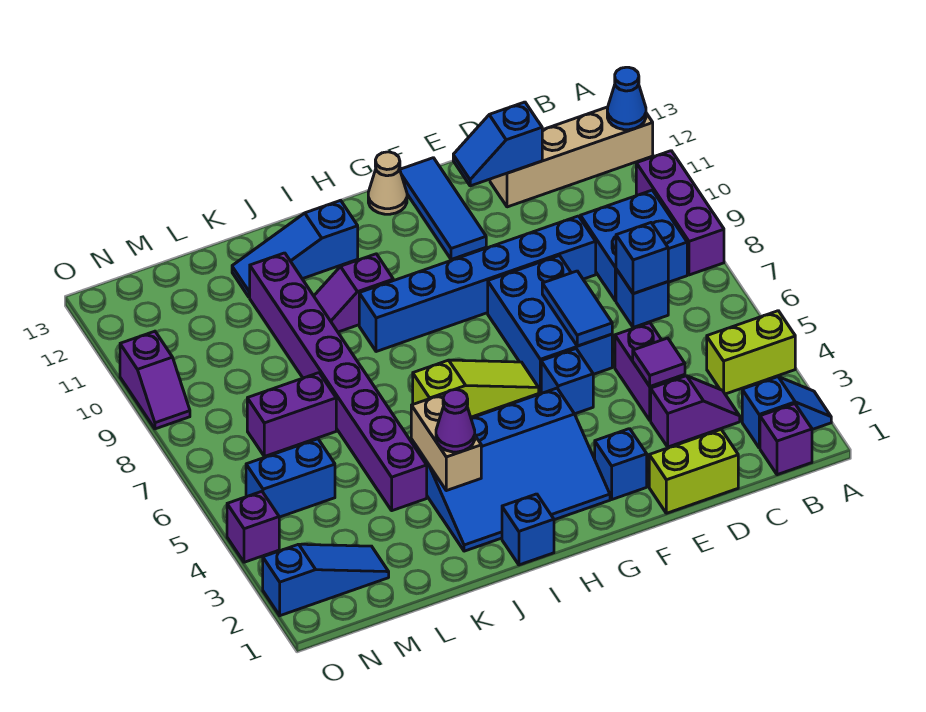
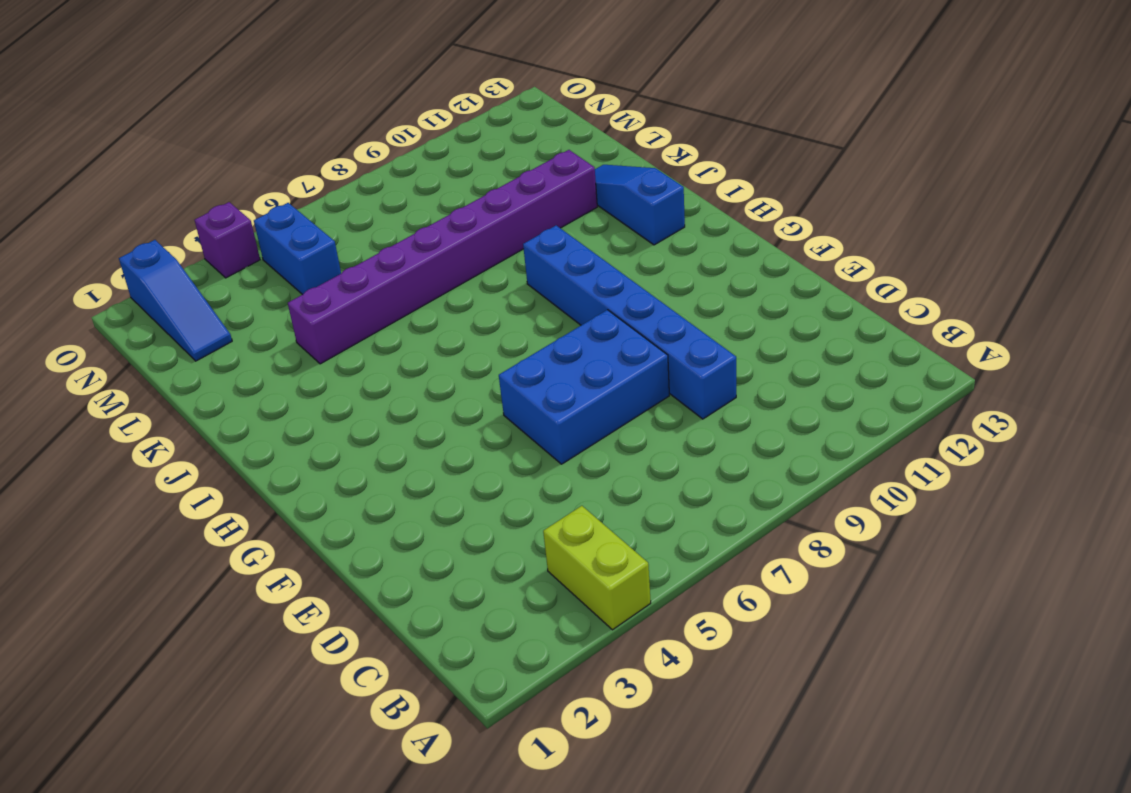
none -> blue 1x2 slope [742,377,831,448]
none -> purple 1x3 brick [636,151,724,275]
none -> tan 1x4 brick [490,107,653,207]
none -> purple 1x1 brick [760,404,812,475]

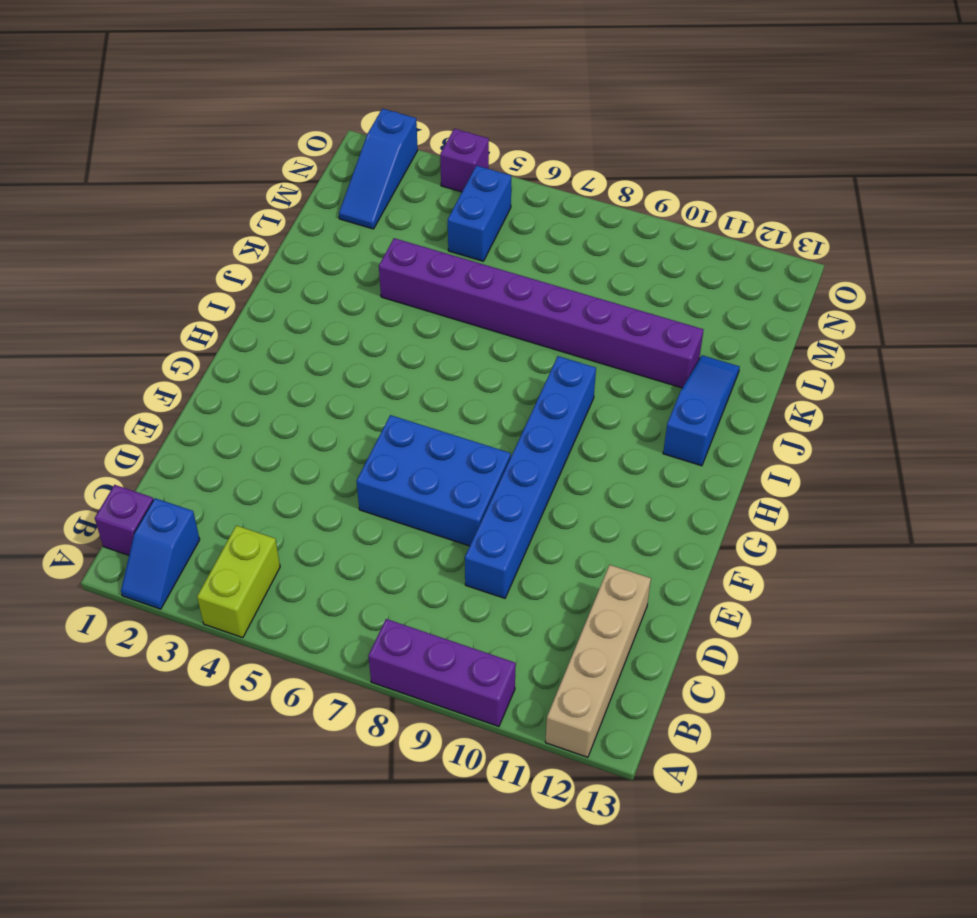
none -> blue 2x2 brick [580,190,687,301]
none -> purple 1x2 slope [651,376,740,447]
none -> blue 1x1 brick [616,269,668,328]
none -> lime 1x2 brick [649,430,738,513]

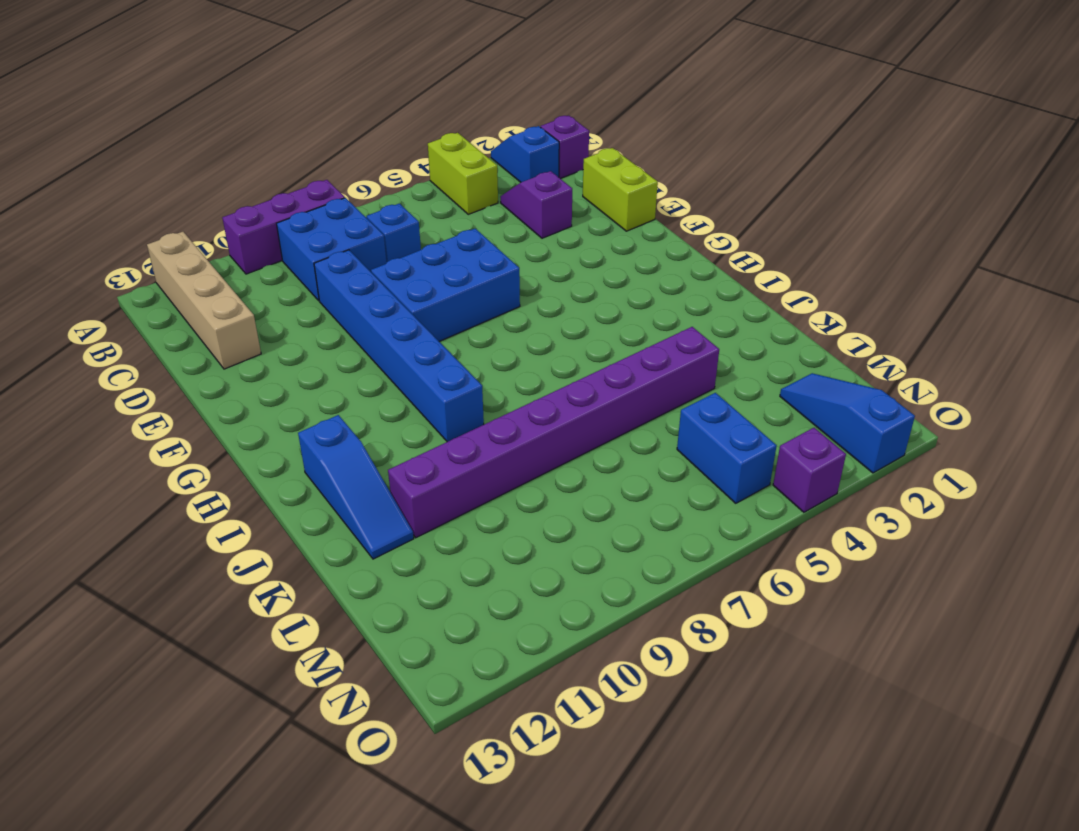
none -> purple 1x2 brick [615,323,685,420]
none -> blue 1x1 brick [595,429,647,499]
none -> blue 1x1 brick [541,349,593,414]
none -> blue 1x3 tile [400,158,486,260]

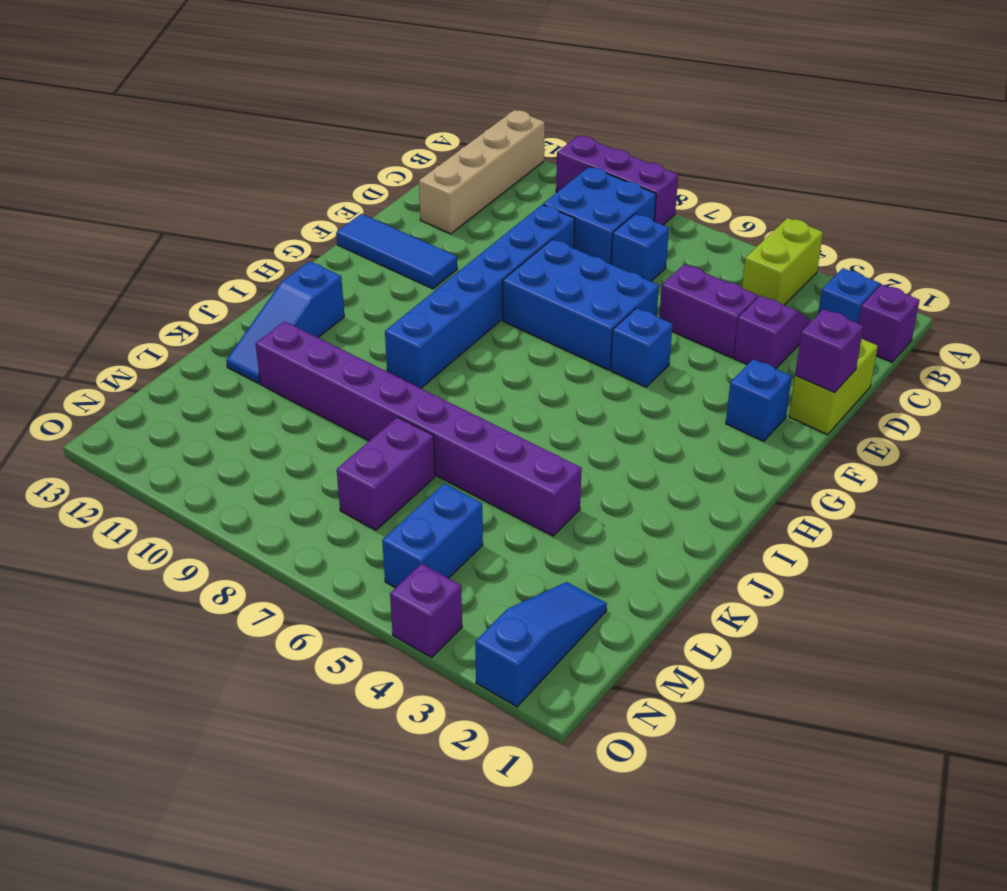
purple 1x1 brick [795,309,864,392] -> none
none -> blue 3x4 slope [411,388,610,551]
none -> lime 1x3 slope [413,360,539,417]
none -> tan 1x1 cone [368,152,407,214]
none -> blue 1x1 brick [502,494,554,565]

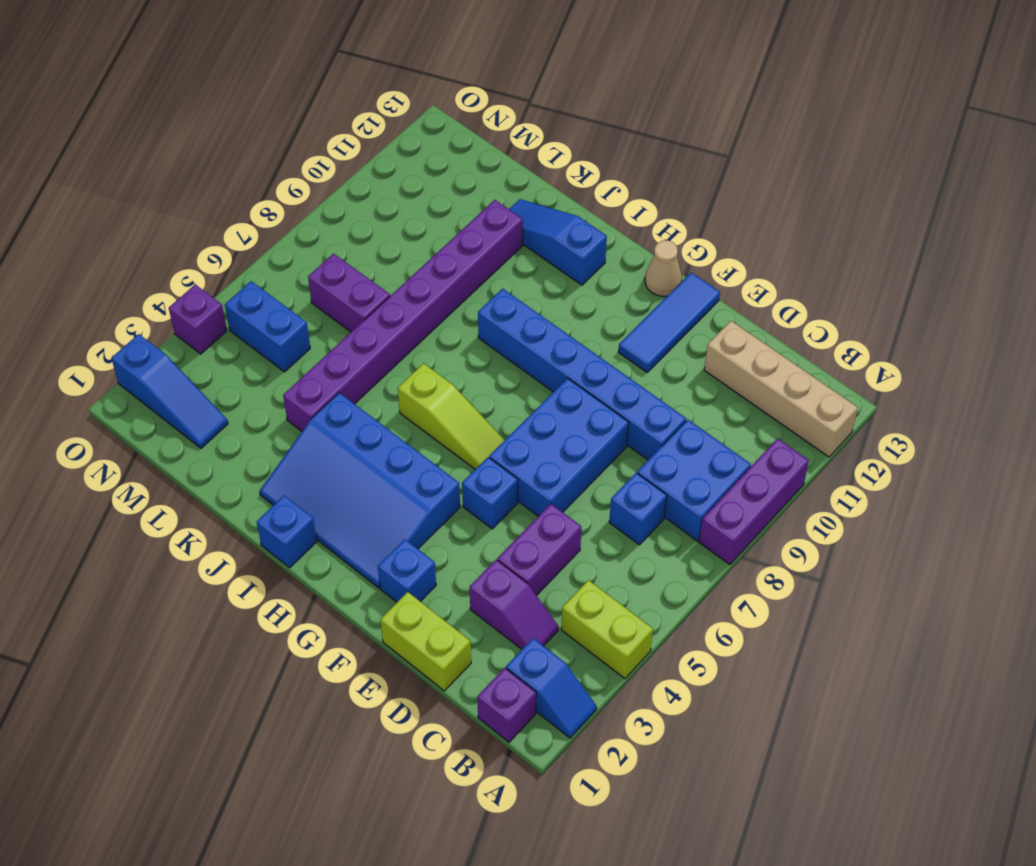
none -> purple 1x2 slope [314,254,393,332]
none -> purple 1x2 slope [120,331,190,429]
none -> blue 1x1 cone [607,67,646,130]
none -> blue 1x1 brick [616,223,668,294]

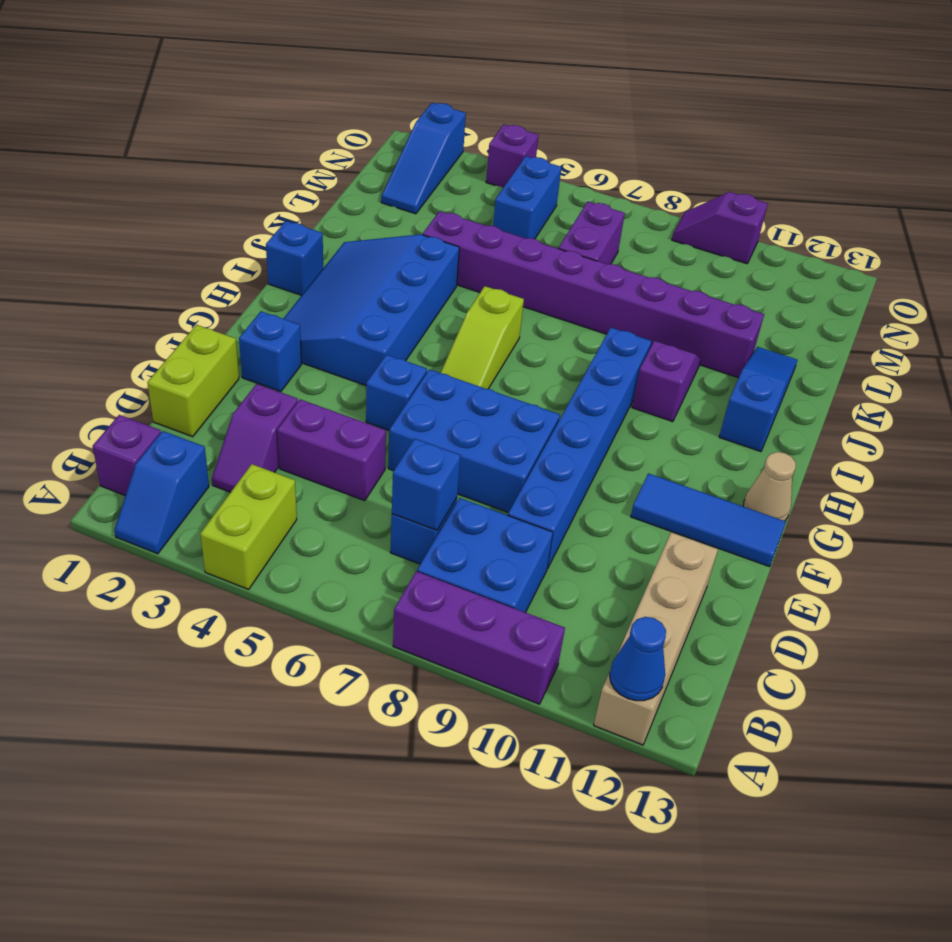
none -> purple 1x1 tile [633,338,685,386]
none -> blue 1x2 slope [453,102,542,186]
none -> blue 1x2 tile [542,271,612,346]
none -> tan 1x2 brick [411,394,481,491]

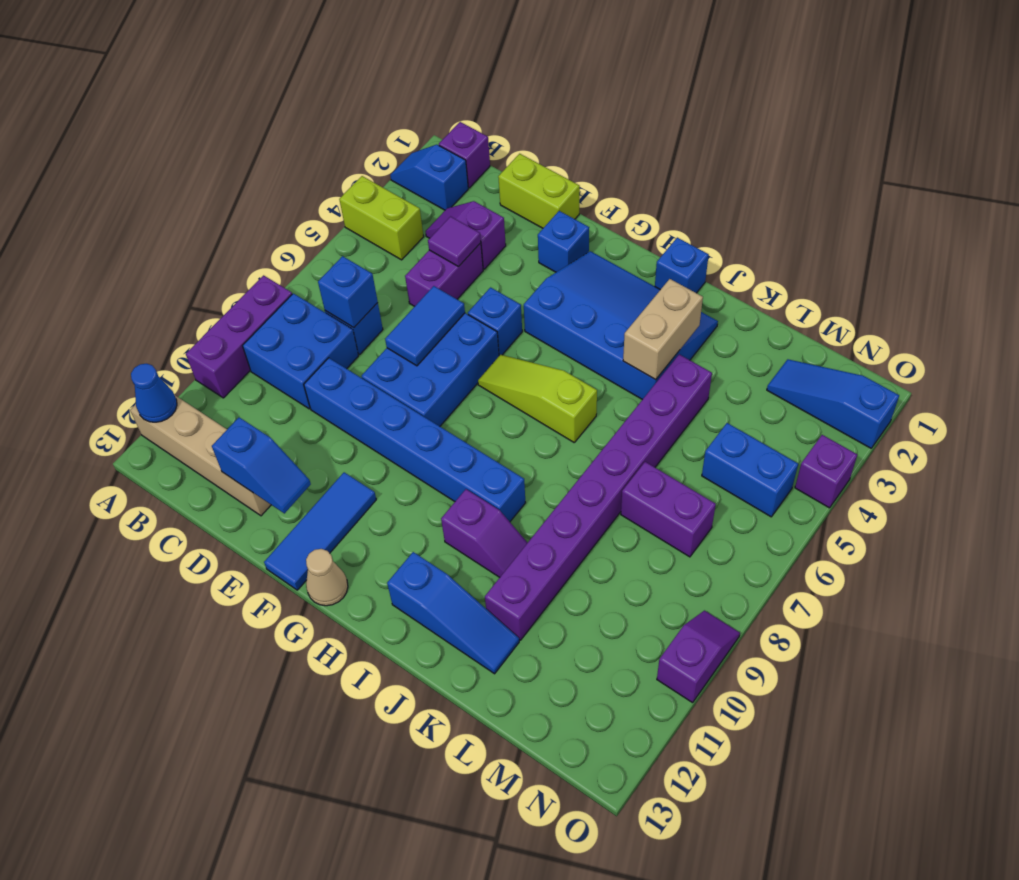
none -> purple 1x1 cone [436,390,475,452]

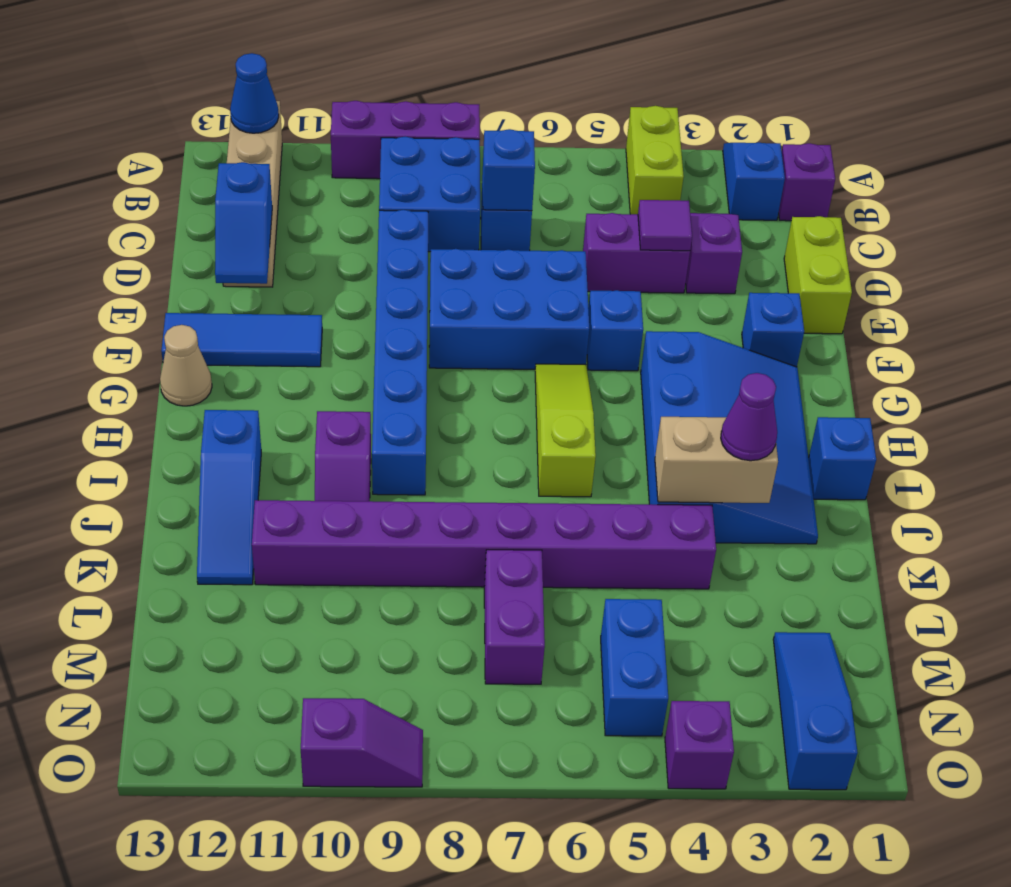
none -> blue 1x2 tile [542,271,612,346]

